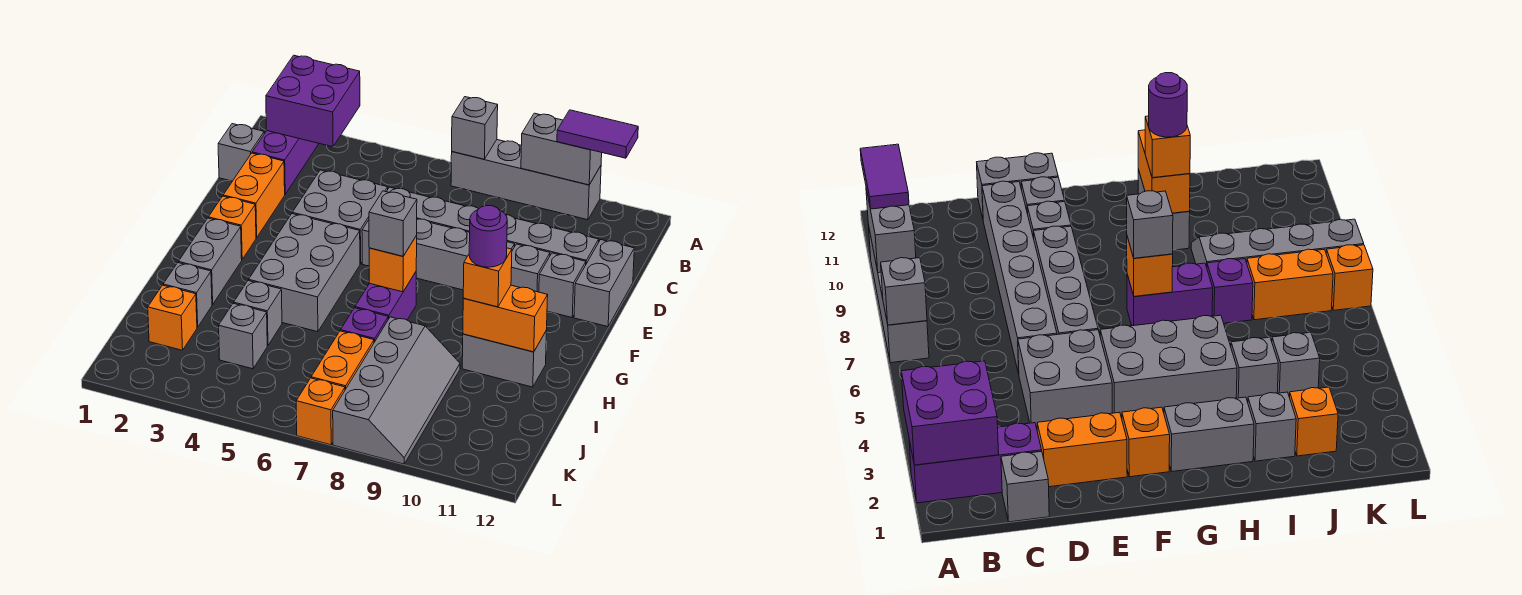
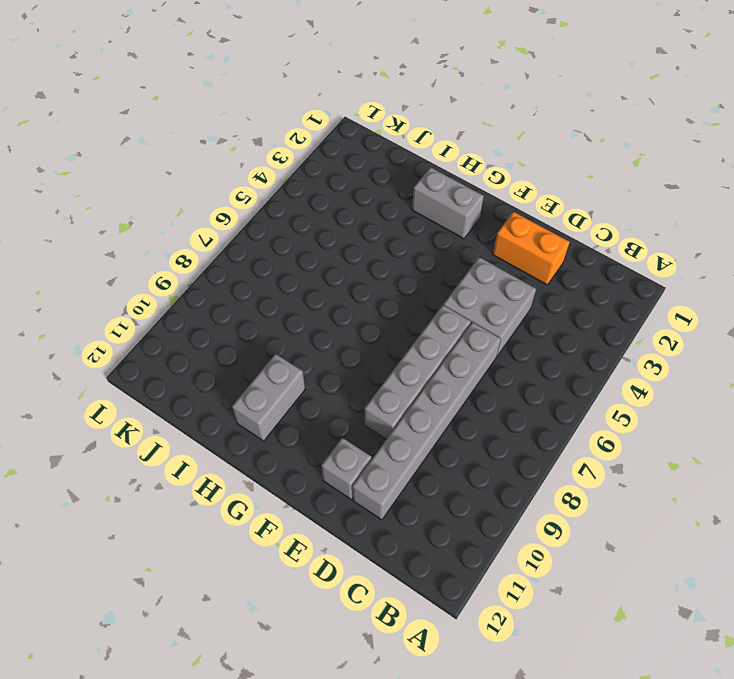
none -> purple 1x3 brick [252,131,319,194]
none -> grey 1x4 brick [451,140,601,220]
none -> grey 1x1 brick [218,124,264,181]
none -> grey 1x2 brick [574,240,634,327]

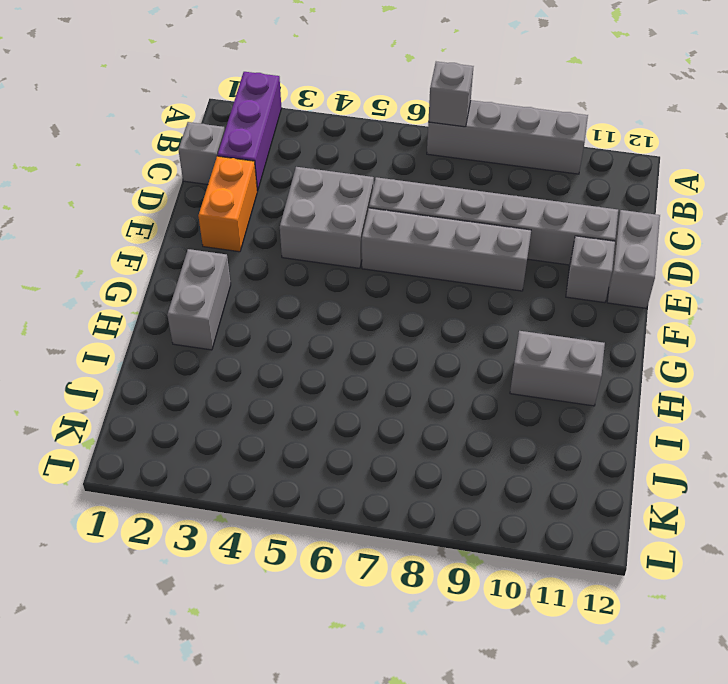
none -> grey 1x1 brick [511,244,550,292]
none -> orange 1x1 brick [208,196,256,259]
none -> grey 2x3 brick [249,214,360,332]
none -> purple 1x2 brick [355,272,416,320]

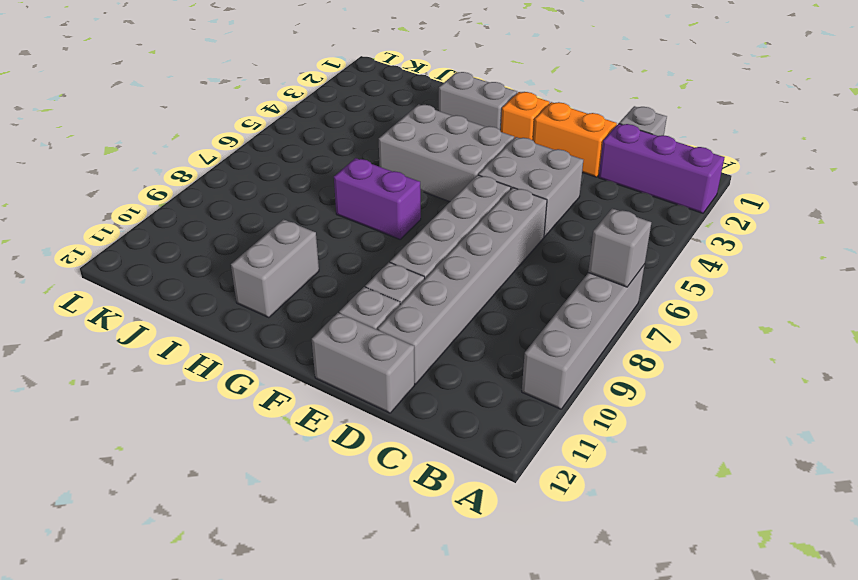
none -> grey 1x1 brick [163,263,212,327]
none -> grey 1x1 brick [234,281,282,346]
none -> purple 1x1 brick [341,308,388,342]
none -> grey 2x4 slope [333,317,460,464]

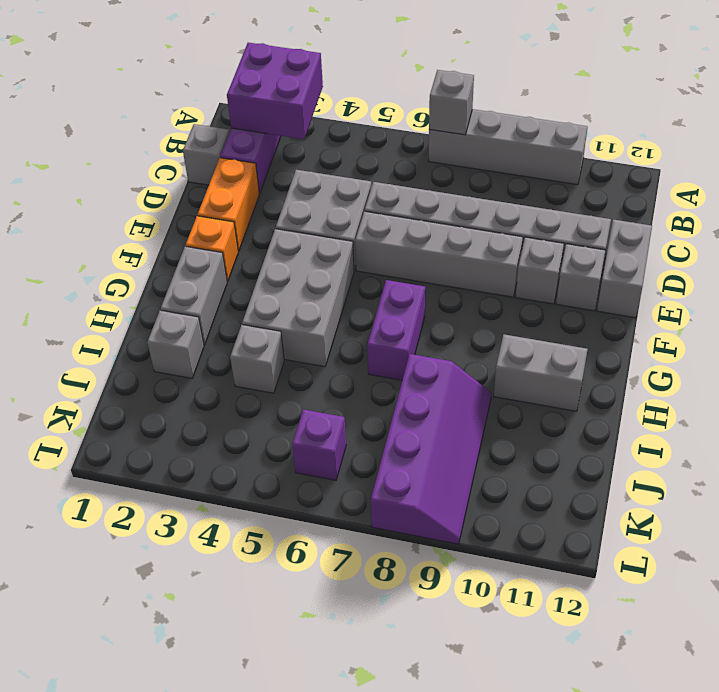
purple 2x4 slope [371,354,492,544] -> grey 2x4 slope [333,317,460,464]
purple 1x1 brick [292,409,346,480] -> purple 1x1 brick moved to [341,308,388,342]
none -> orange 1x1 brick [148,285,197,350]
none -> grey 1x1 brick [219,303,267,369]
none -> orange 1x2 brick [311,331,374,390]
none -> orange 1x1 brick [296,378,345,445]

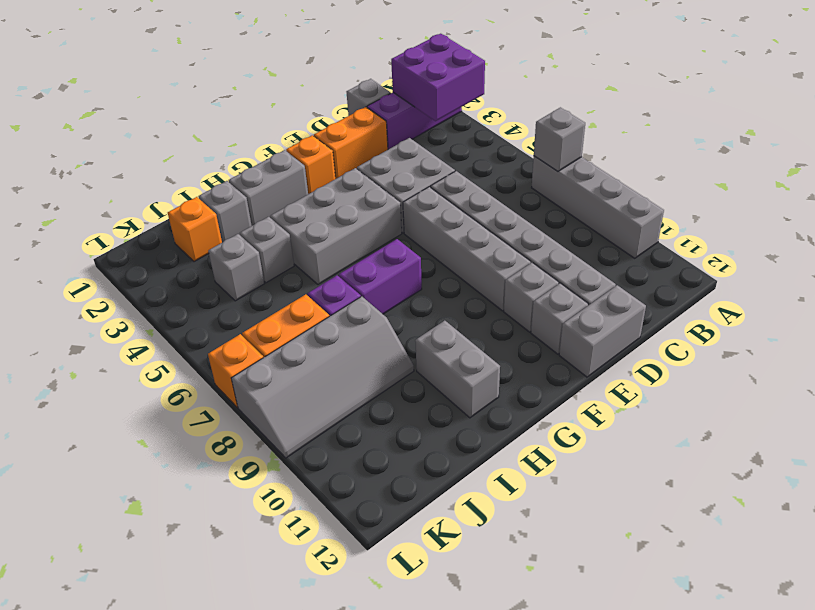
none -> grey 1x2 brick [521,113,602,185]
none -> orange 1x1 brick [369,236,417,292]
none -> orange 1x2 brick [463,285,548,352]
none -> purple 1x2 tile [557,110,638,158]

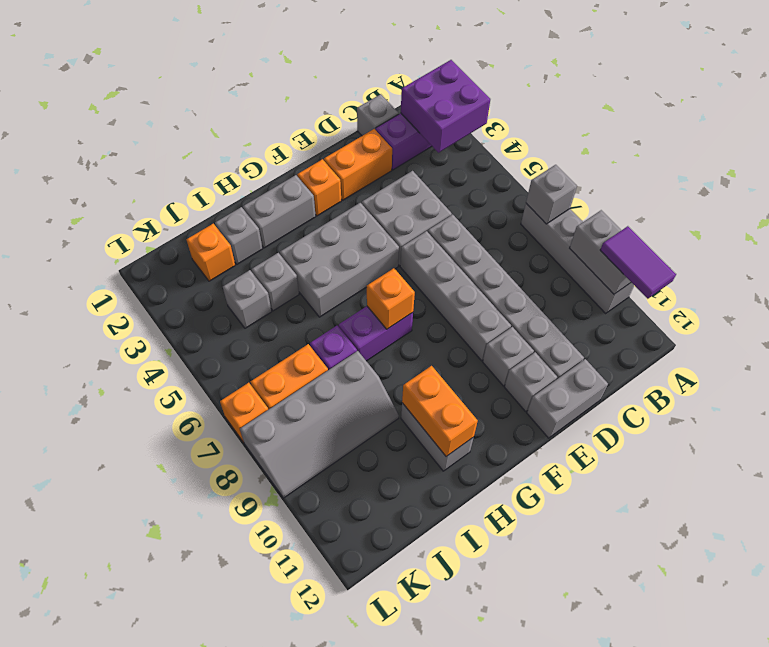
none -> grey 1x1 brick [369,191,417,256]
none -> orange 1x1 brick [463,248,512,307]
none -> purple 1x1 round brick [469,206,507,267]

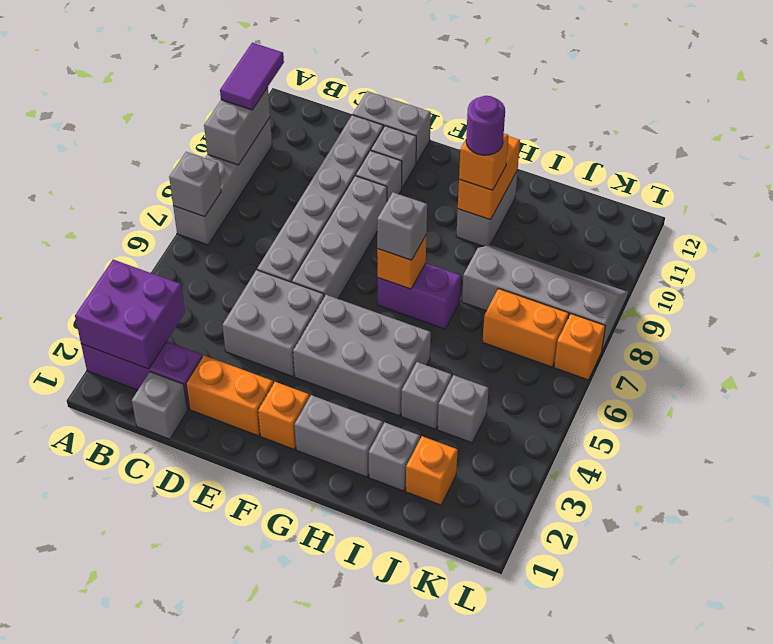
none -> purple 1x1 brick [341,308,388,342]

